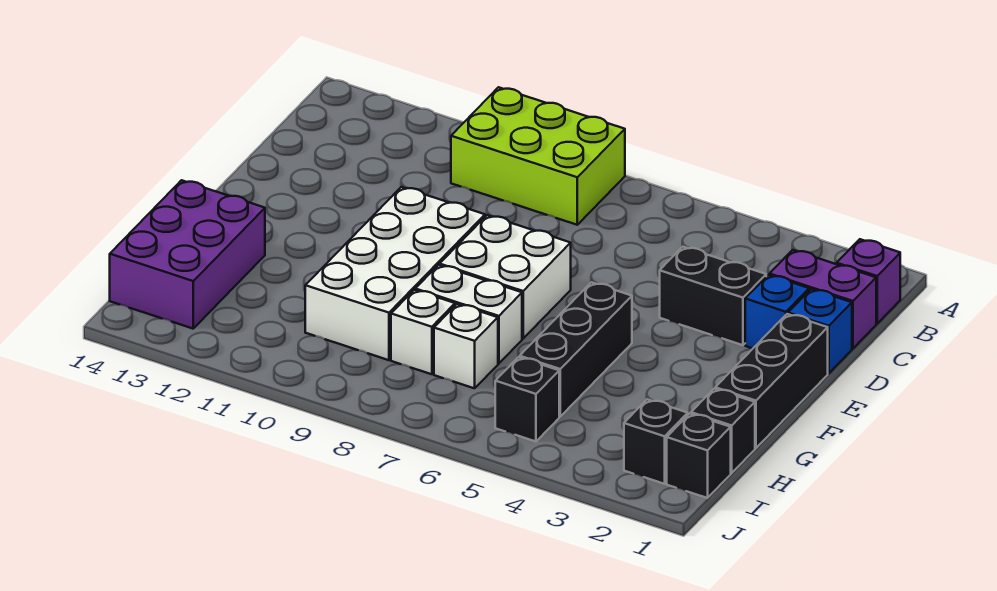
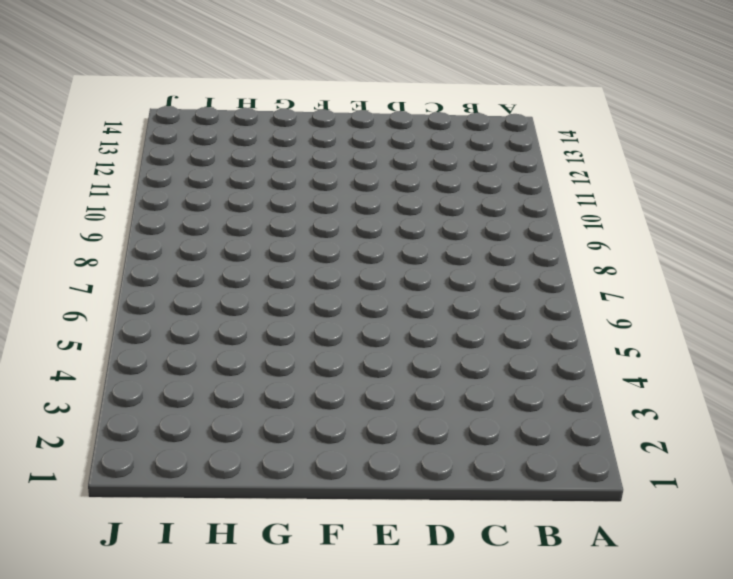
none -> lime 2x3 brick [451,87,625,225]
none -> purple 1x1 brick [837,239,900,323]
none -> purple 1x2 brick [769,250,876,348]

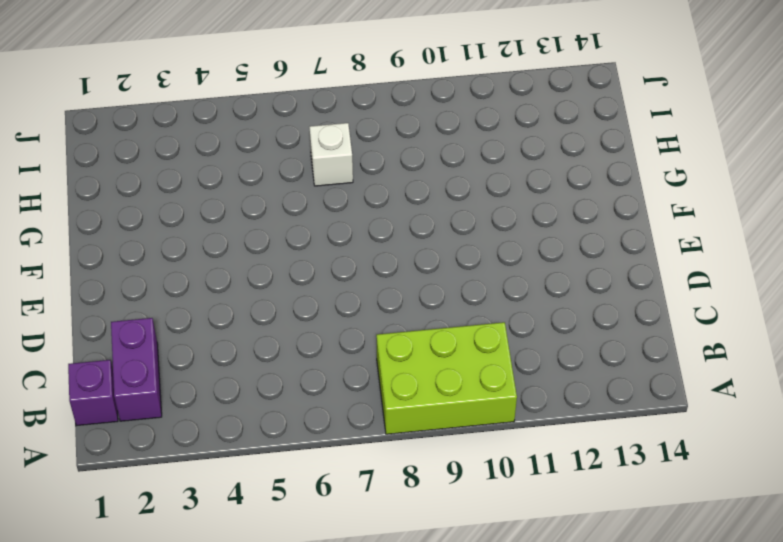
purple 1x2 brick [111,318,162,421] -> purple 1x2 brick turned to [769,250,876,348]
none -> blue 1x1 brick [788,289,852,373]
none -> blue 1x1 brick [745,275,809,348]
none -> black 1x2 brick [660,247,766,345]

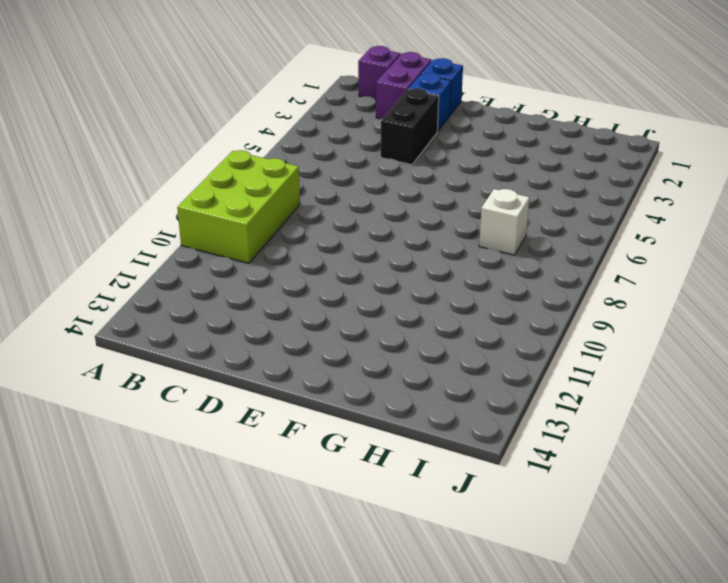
none -> black 1x3 brick [715,314,828,448]
none -> white 2x2 brick [440,215,571,339]
none -> white 2x4 brick [305,187,485,360]

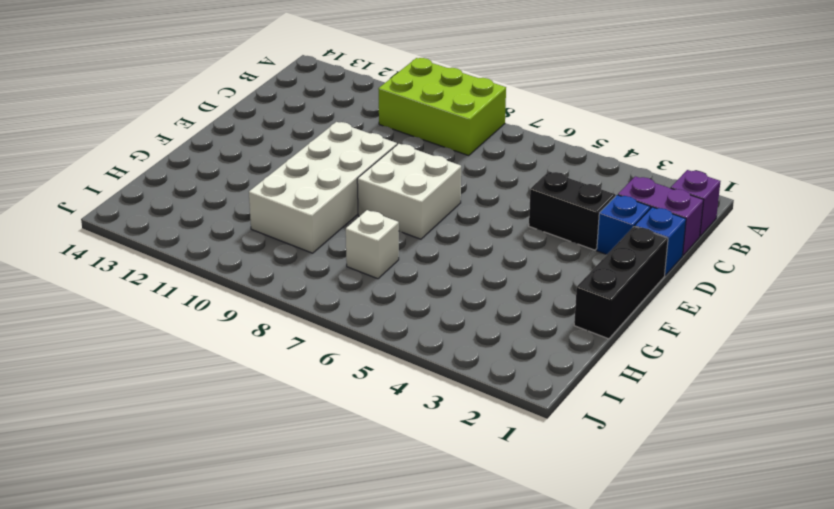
none -> black 1x3 brick [520,282,632,416]
none -> white 1x2 brick [415,265,522,364]
none -> purple 2x3 brick [110,180,265,329]

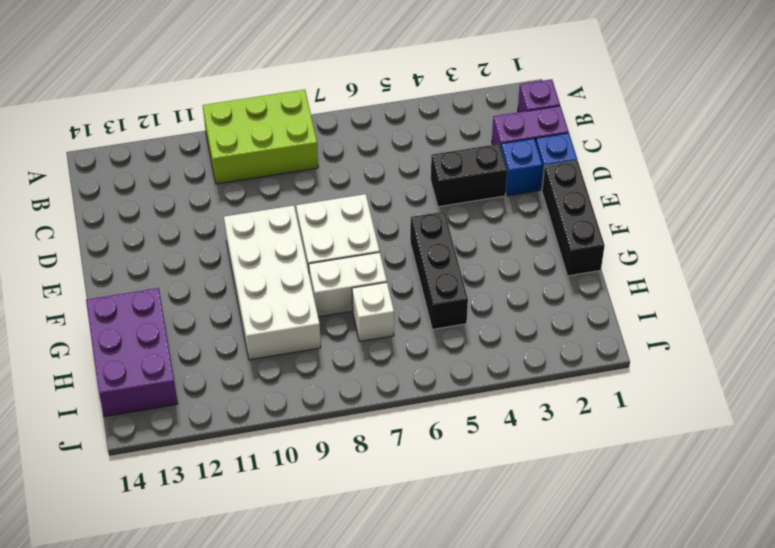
none -> black 1x1 brick [691,389,755,473]
none -> white 1x1 brick [391,290,455,374]
none -> black 1x1 brick [667,414,731,498]

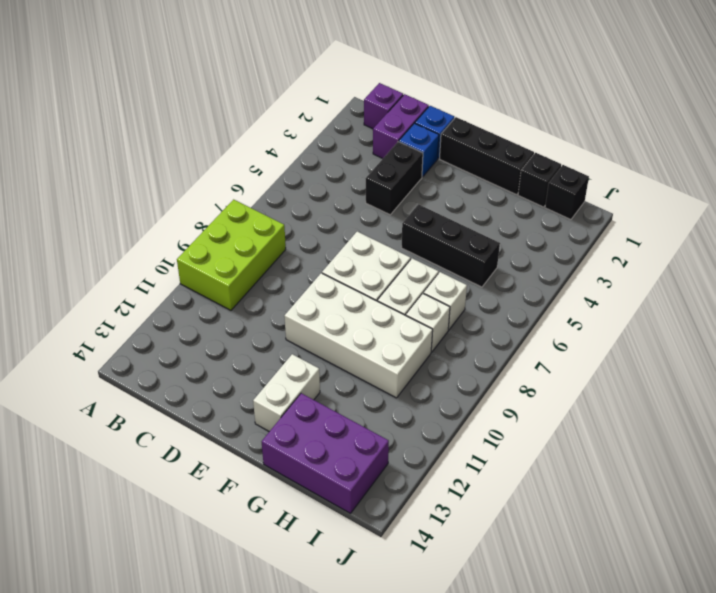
white 1x2 brick [253,354,320,432] -> none
none -> black 1x1 brick [624,399,688,484]
none -> black 1x1 brick [495,357,559,441]

